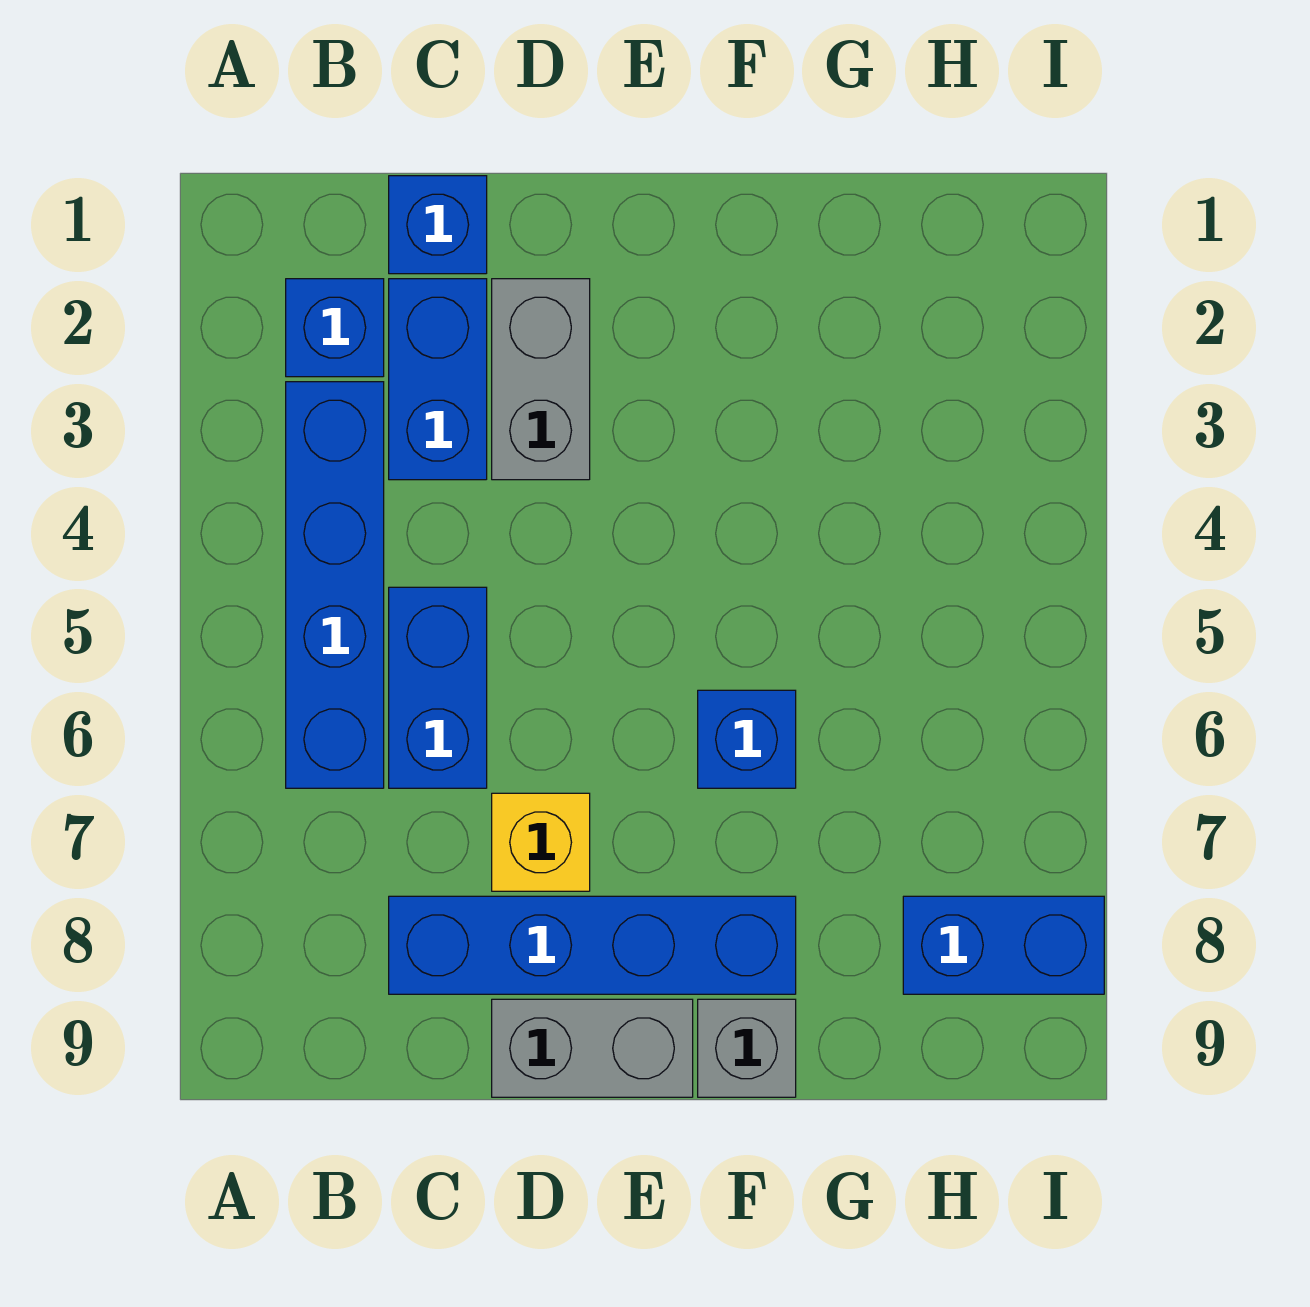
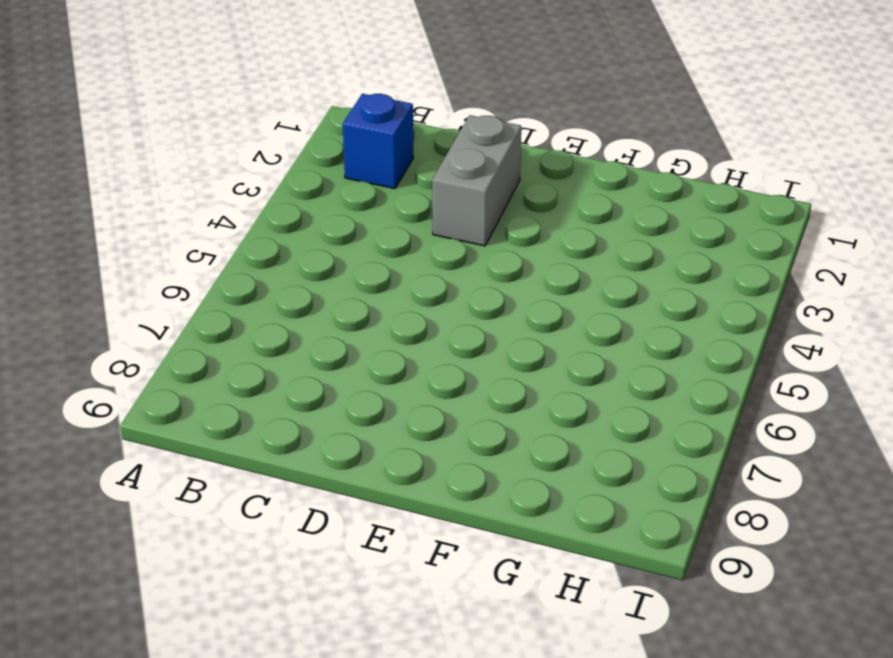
none -> blue 1x4 brick [286,382,384,788]
none -> blue 1x1 brick [389,176,487,274]
none -> blue 1x2 brick [389,279,487,480]

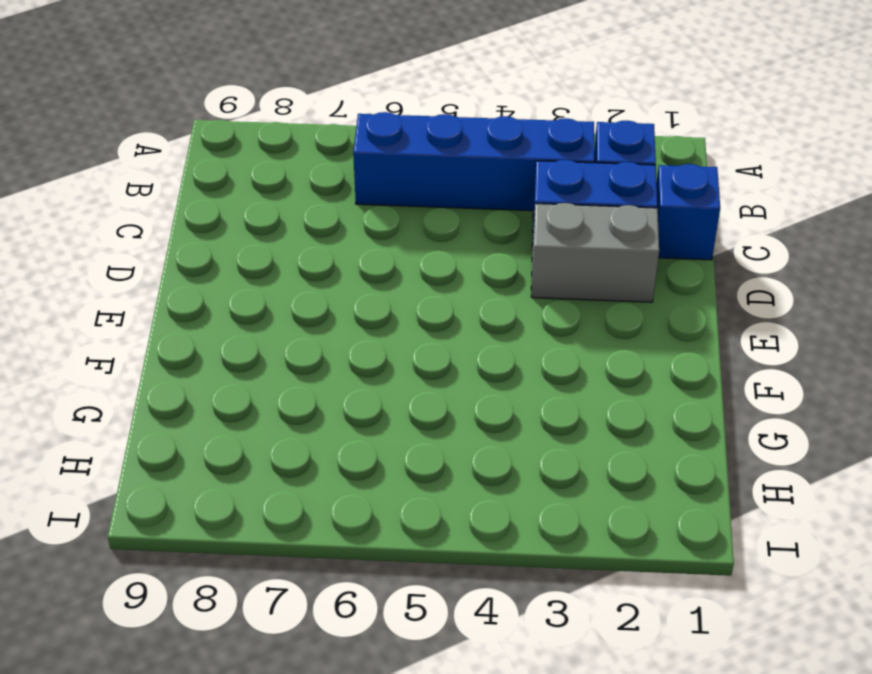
none -> blue 1x2 brick [389,587,487,788]
none -> blue 1x4 brick [389,896,796,994]
none -> yellow 1x1 brick [492,793,590,891]

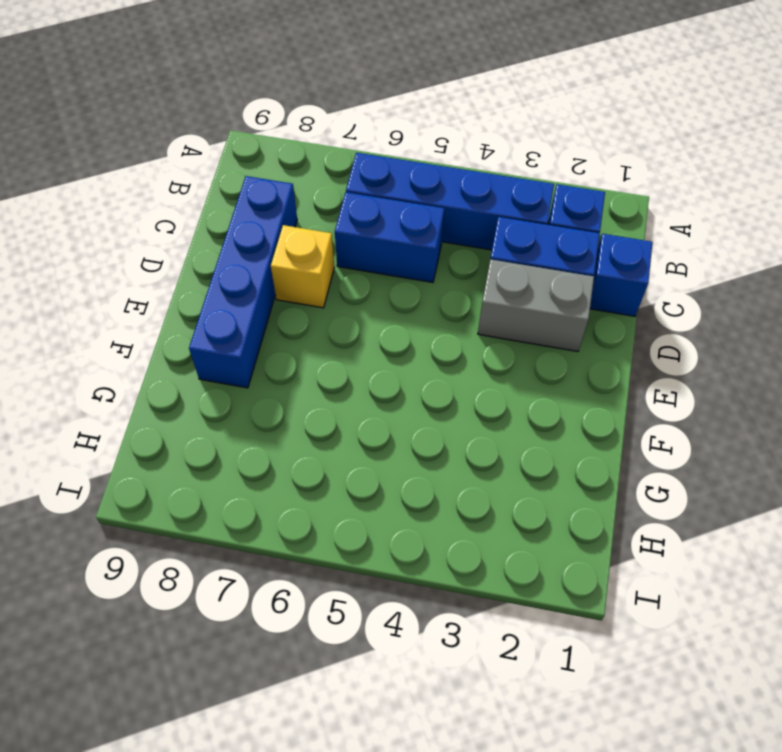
none -> grey 1x2 brick [492,999,693,1097]
none -> blue 1x1 brick [698,690,796,788]
none -> grey 1x1 brick [698,999,796,1097]

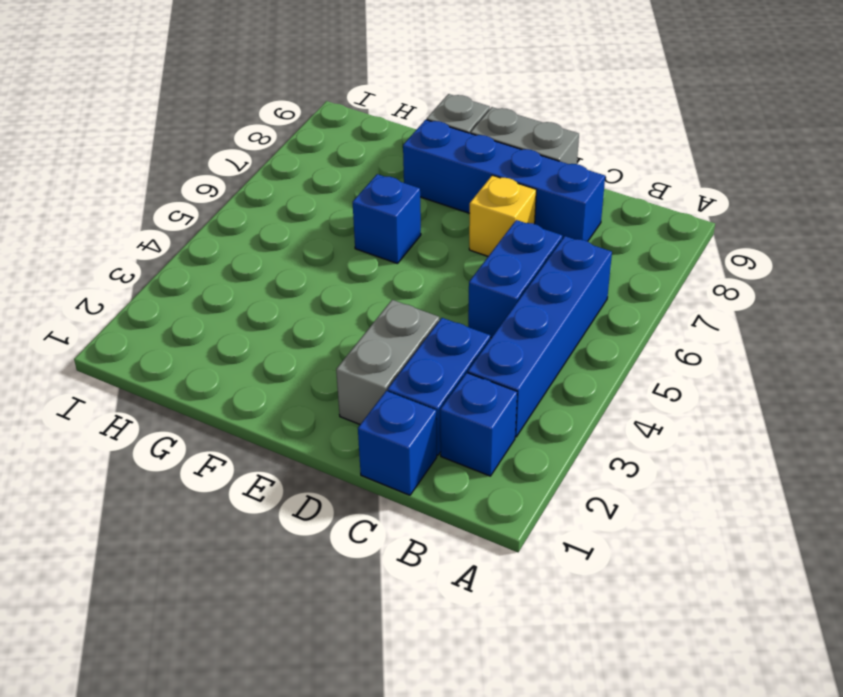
none -> blue 1x2 brick [903,896,1104,994]

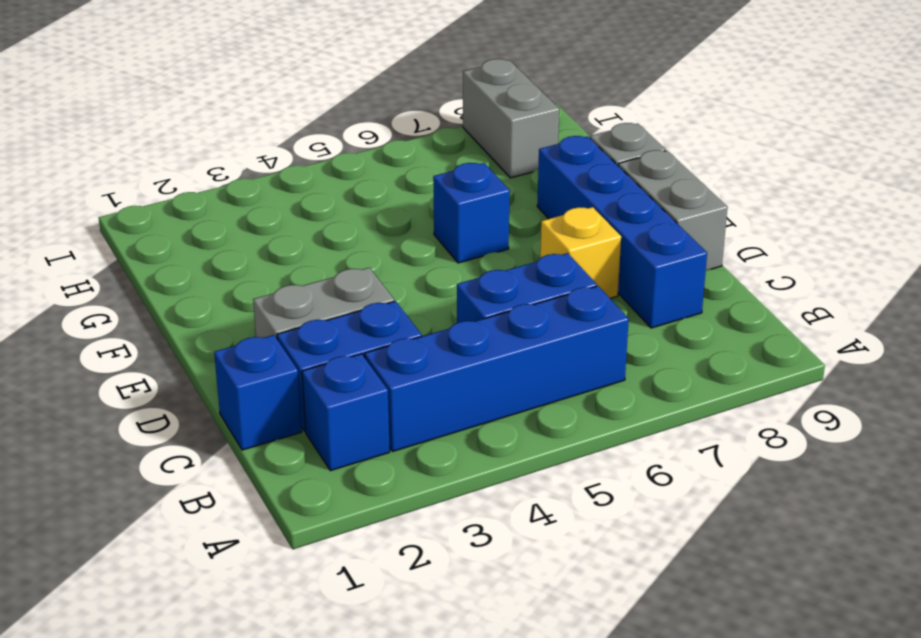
grey 1x2 brick [463,59,559,178] -> blue 1x2 brick [903,896,1104,994]

